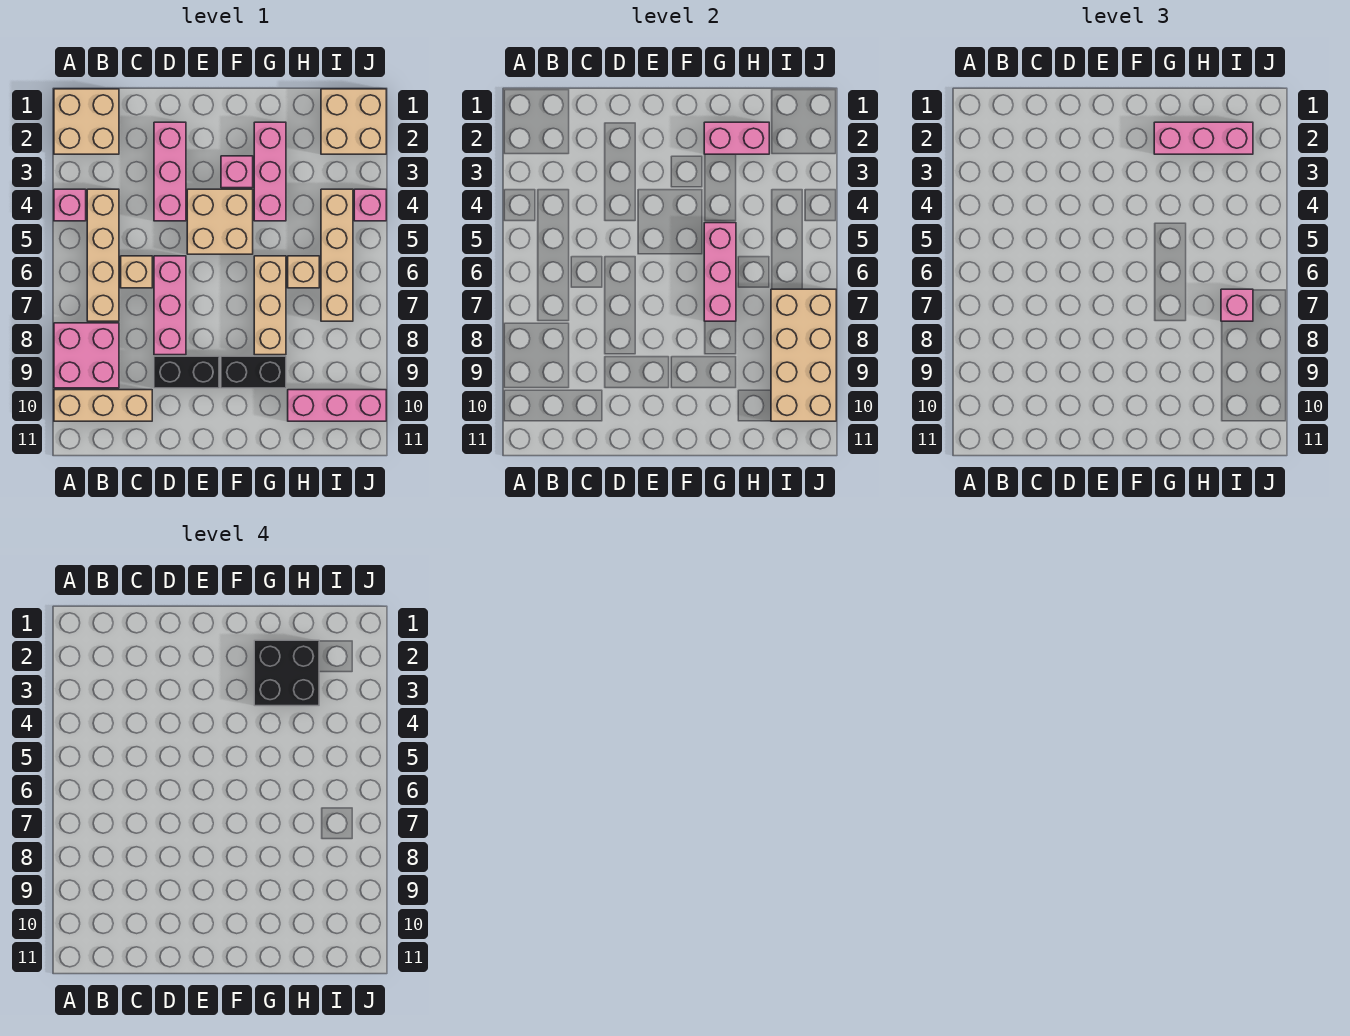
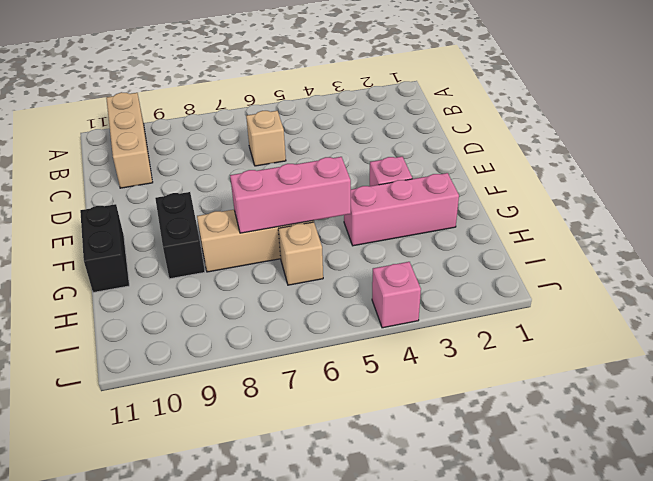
black 1x2 brick [80,204,129,293] -> black 1x2 brick moved to [154,356,219,388]
none -> tan 2x2 brick [54,89,119,154]
none -> pink 1x1 brick [54,189,86,221]
none -> pink 2x2 brick [54,323,119,388]

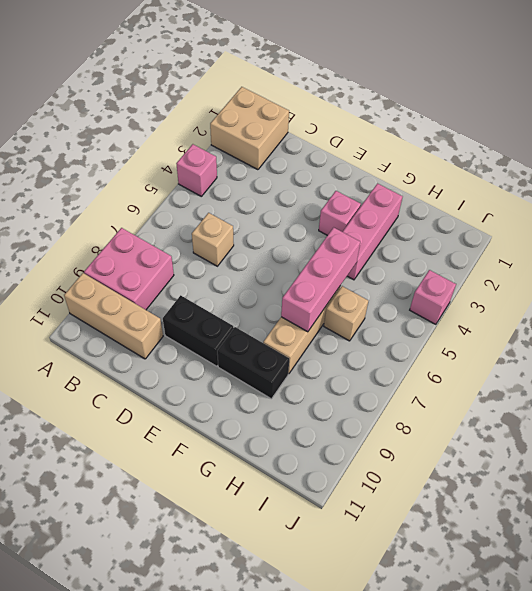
none -> tan 1x4 brick [87,189,119,321]
none -> pink 1x3 brick [154,122,186,221]
none -> pink 1x3 brick [154,256,186,355]

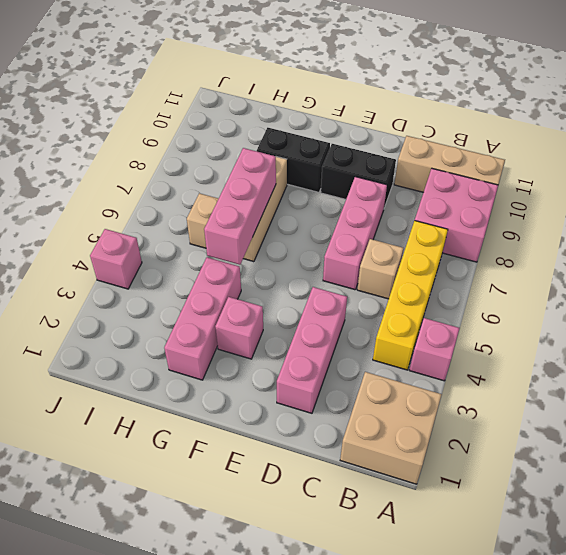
yellow 1x4 brick [373,221,448,370] -> tan 1x4 brick [87,189,119,321]
none -> tan 2x2 brick [187,189,253,254]
none -> pink 1x3 brick [288,390,386,421]
none -> tan 2x2 brick [321,89,386,154]

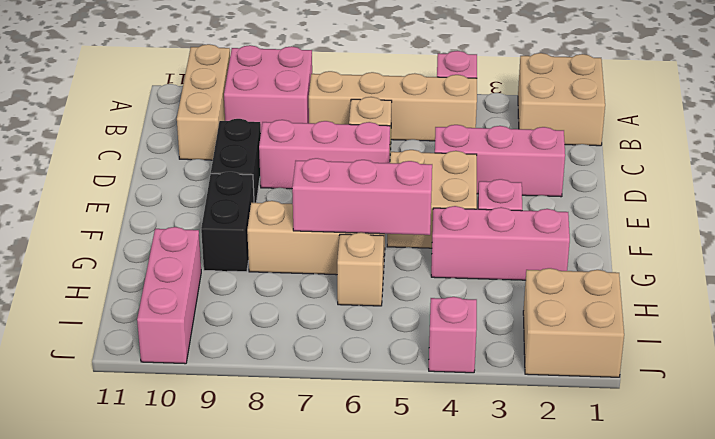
none -> tan 1x4 brick [321,189,353,321]
none -> pink 1x2 brick [704,122,769,154]
none -> tan 2x4 brick [771,289,836,421]

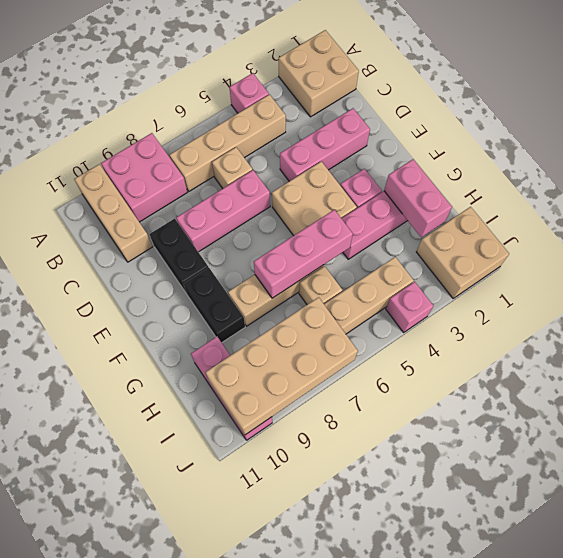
none -> pink 1x3 brick [1154,122,1253,154]
none -> pink 1x1 brick [1221,289,1253,321]
none -> black 2x2 brick [254,640,319,706]

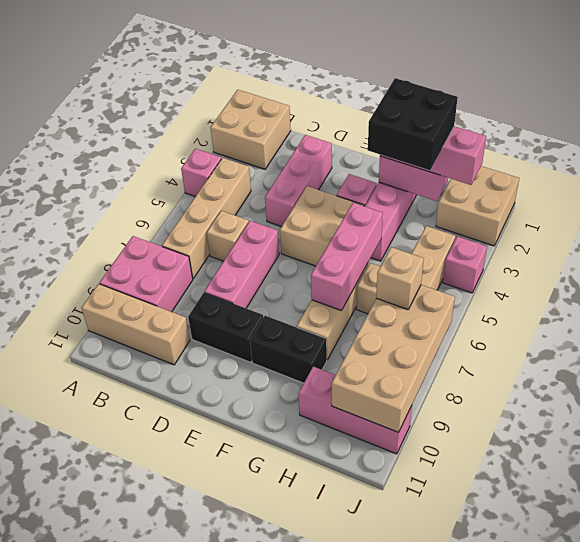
tan 1x1 brick [376,247,424,310] -> pink 1x1 brick [1221,289,1253,321]

